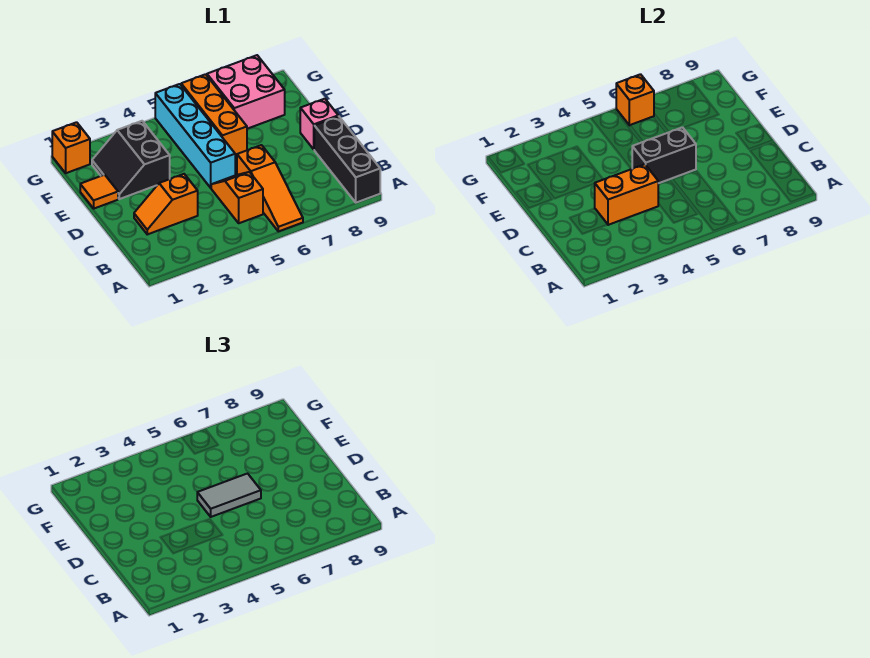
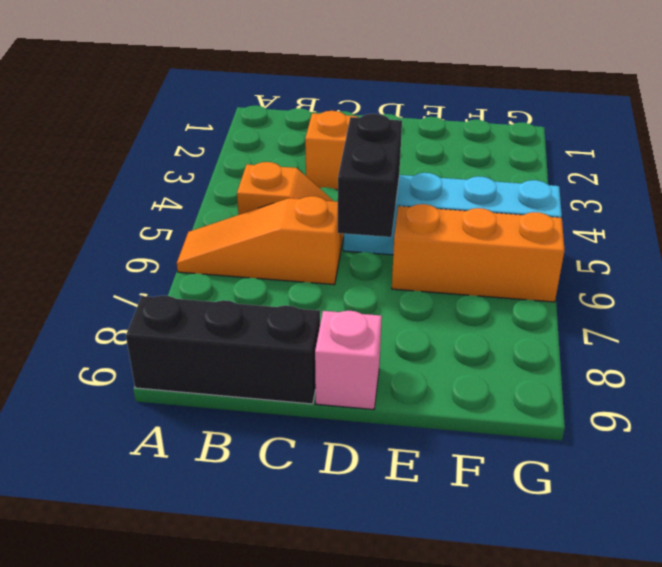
none -> orange 1x1 tile [80,175,118,208]
none -> black 2x2 slope [92,121,170,199]
none -> pink 2x2 brick [207,55,285,129]

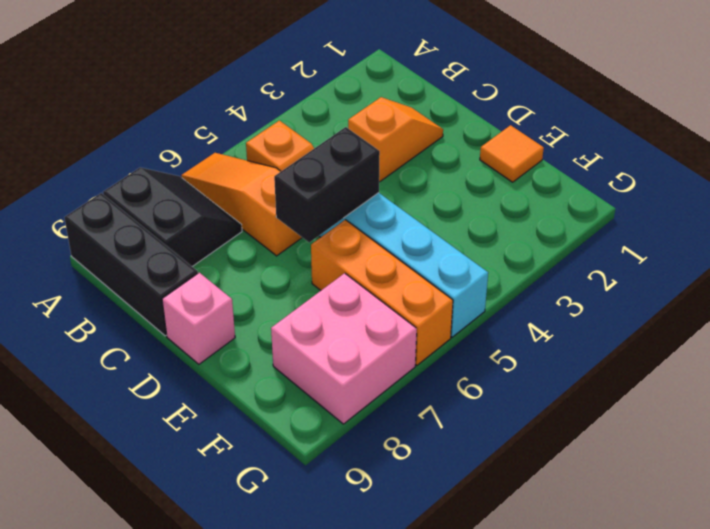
black 2x2 slope [103,168,242,266] -> black 2x2 slope moved to [92,121,170,199]
none -> orange 1x1 brick [52,122,90,173]
none -> orange 1x2 brick [595,164,658,225]
none -> orange 1x1 brick [616,74,654,125]

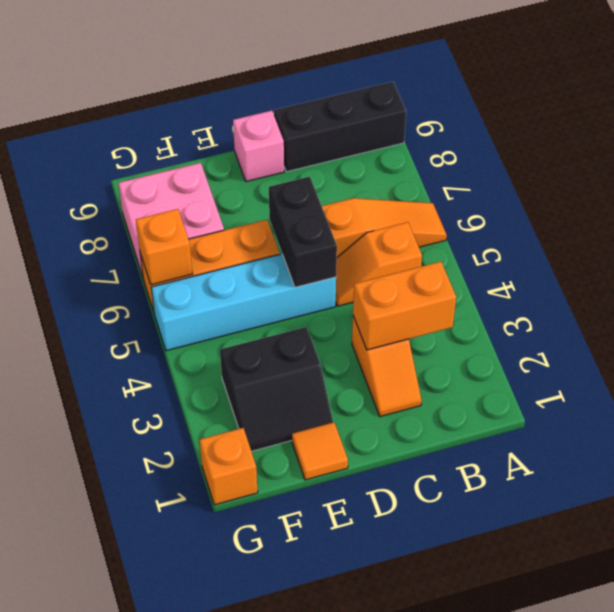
orange 1x2 brick [353,262,456,350] -> orange 1x2 brick turned to [595,164,658,225]
none -> grey 1x2 tile [197,474,261,517]

